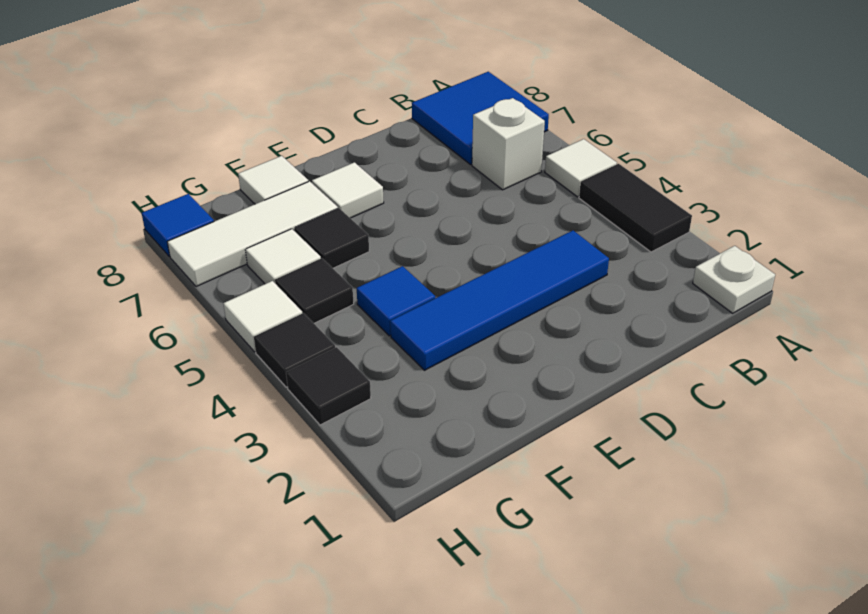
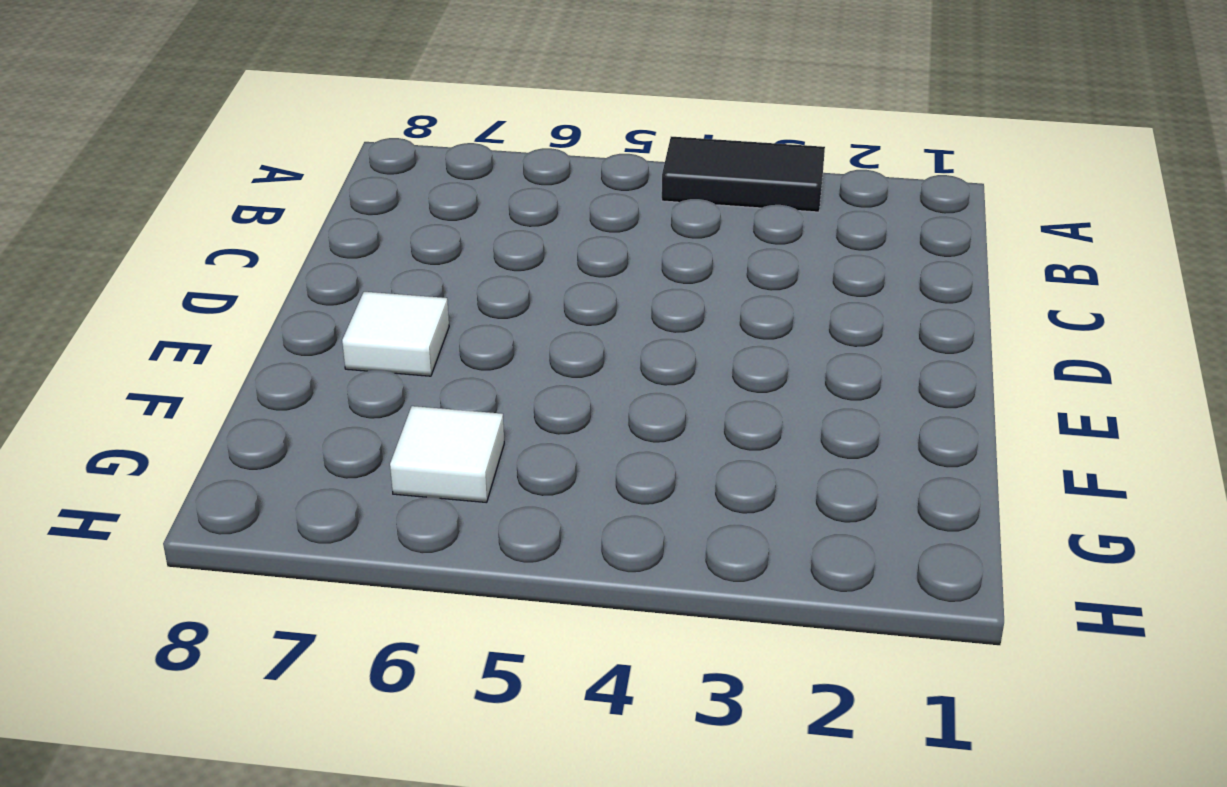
none -> white 1x1 plate [693,246,775,313]
none -> white 1x1 tile [545,139,617,197]
none -> blue 2x2 tile [412,72,549,165]

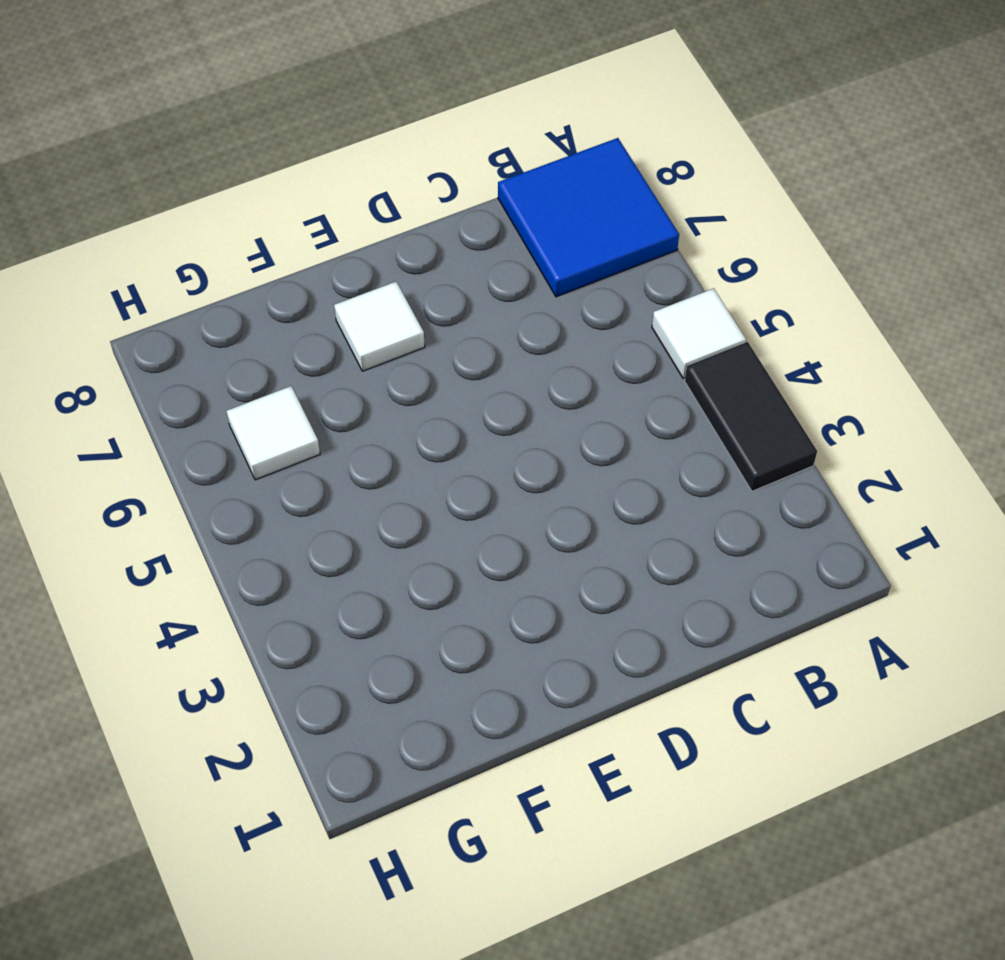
none -> white 1x1 plate [693,246,775,313]
none -> white 1x1 brick [472,98,545,190]
none -> blue 1x4 tile [390,231,609,370]

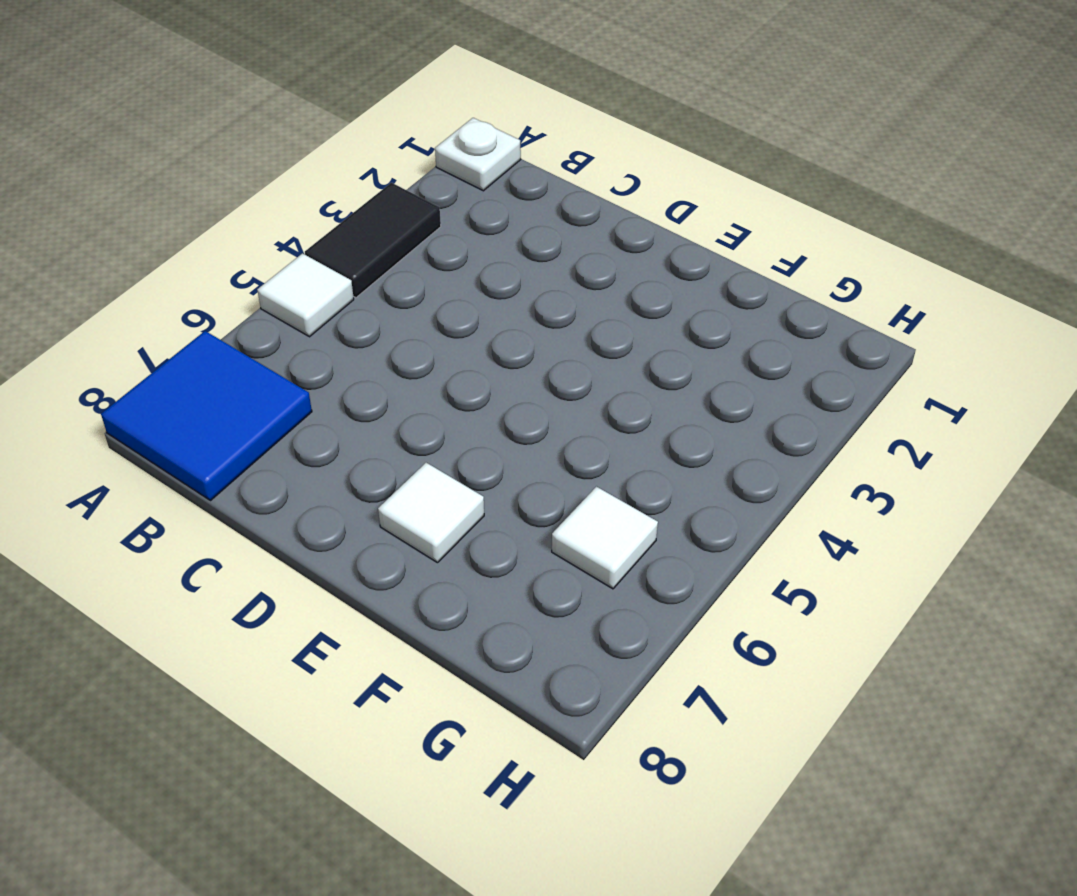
none -> white 1x1 brick [472,98,545,190]
none -> blue 1x4 tile [390,231,609,370]
none -> blue 1x1 tile [357,266,435,336]

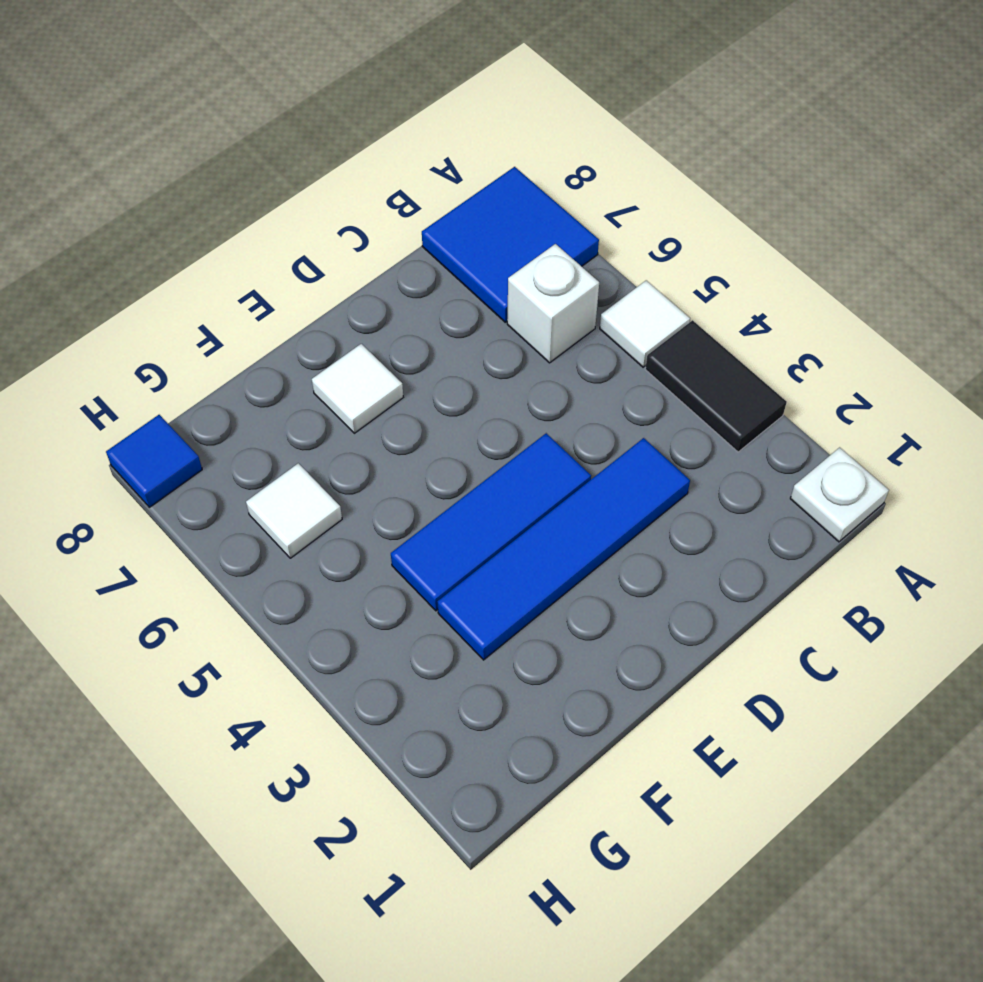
blue 1x3 tile [391,433,591,611] -> blue 1x1 tile [357,266,435,336]
none -> black 1x1 tile [294,208,369,268]
none -> white 1x3 tile [167,181,338,287]
none -> white 1x1 tile [238,156,308,204]

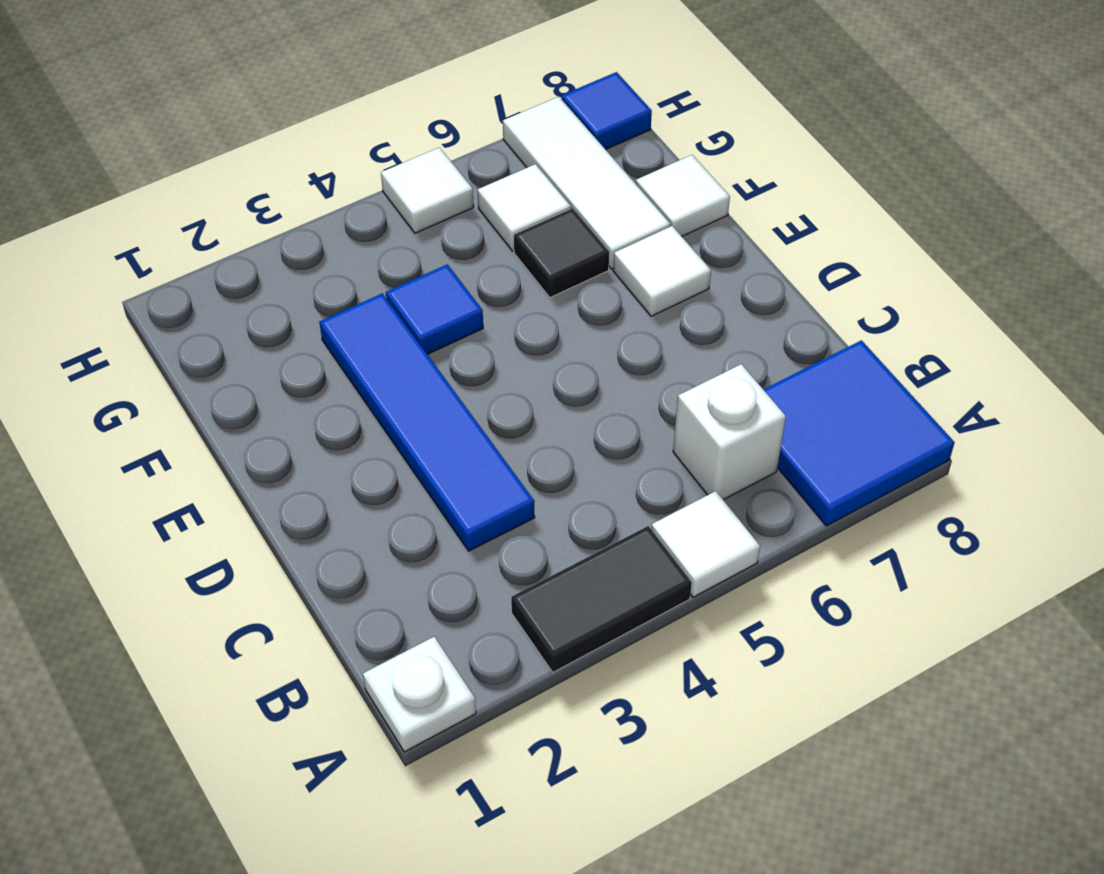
none -> black 1x1 tile [275,258,354,323]
none -> black 1x1 tile [286,347,371,425]
none -> black 1x1 tile [254,313,335,387]

